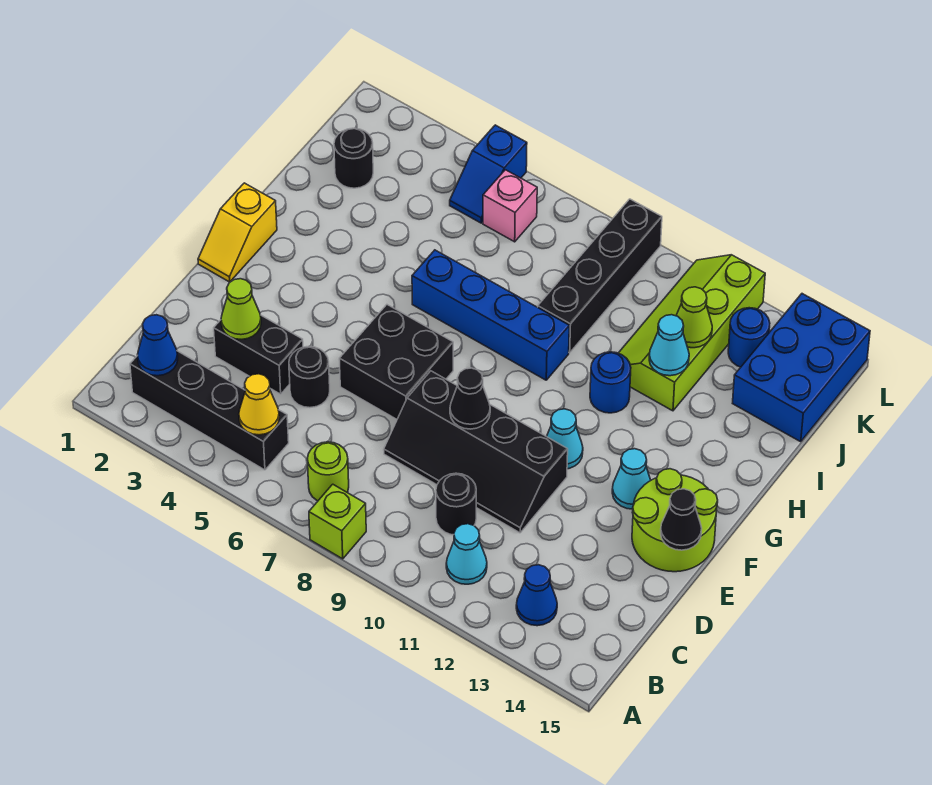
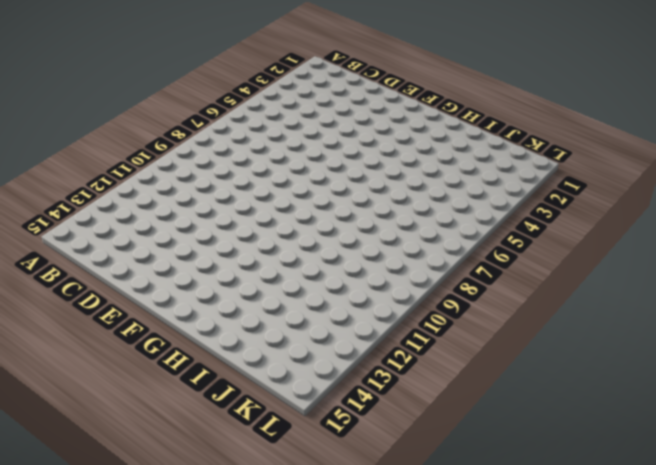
none -> lime 1x1 brick [309,484,366,559]
none -> black 1x4 brick [130,351,289,470]
none -> lime 1x1 round brick [307,442,349,501]
none -> cyan 1x1 cone [446,524,487,584]

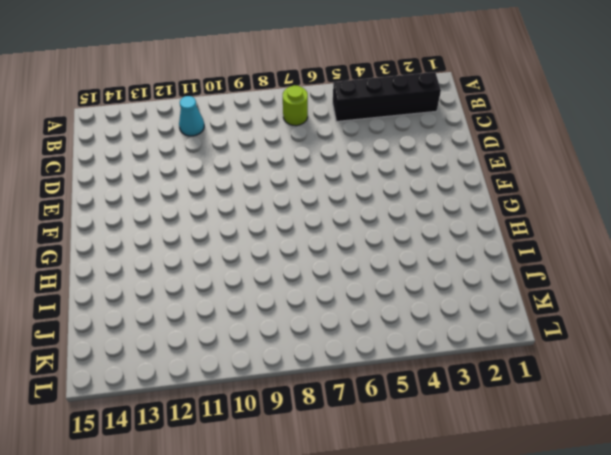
none -> lime 1x1 brick [309,484,366,559]
none -> blue 1x1 cone [516,565,557,626]
none -> black 1x1 round brick [436,473,476,535]
none -> black 1x2 brick [214,315,303,394]

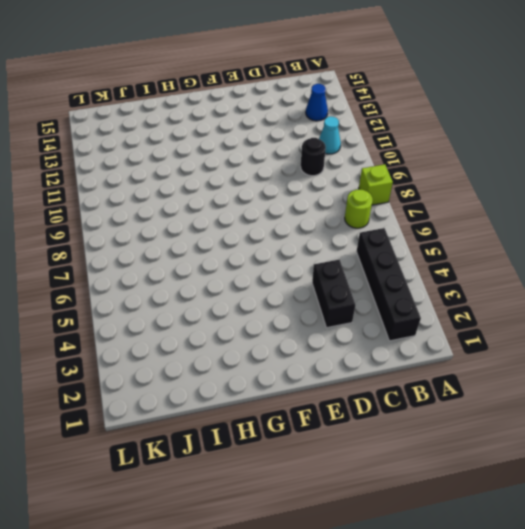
none -> black 1x1 round brick [289,346,330,408]
none -> black 2x4 slope [384,371,568,533]
none -> black 2x2 brick [339,305,453,419]
none -> lime 2x2 round brick [632,469,718,572]

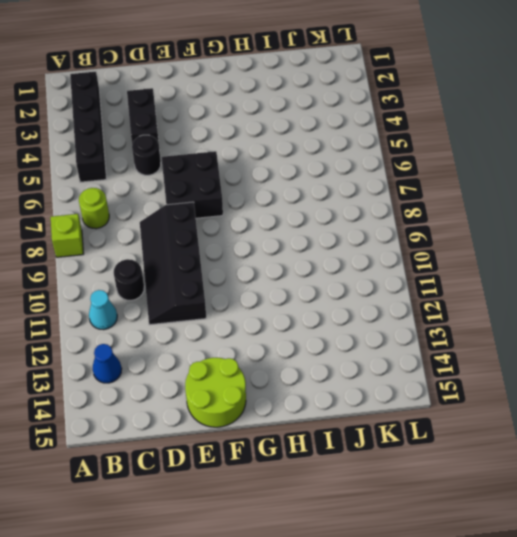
none -> yellow 1x2 slope [198,183,277,282]
none -> cyan 1x1 cone [547,409,583,469]
none -> cyan 1x1 cone [612,449,651,509]
none -> blue 1x4 brick [412,250,569,380]

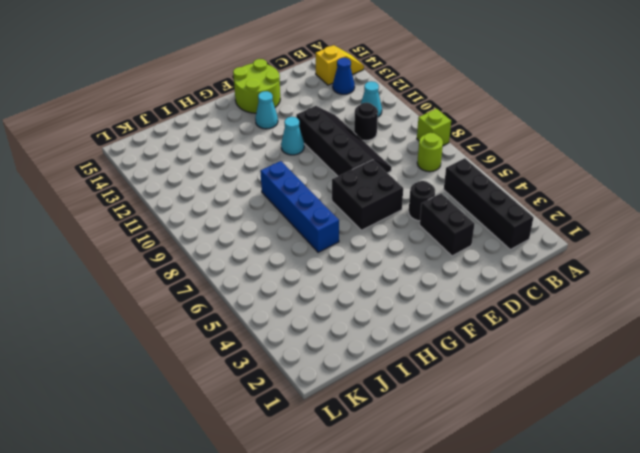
yellow 1x2 slope [316,45,364,85] -> yellow 1x2 slope moved to [198,183,277,282]
none -> blue 1x1 round brick [590,352,631,413]
none -> black 1x4 brick [538,199,662,353]
none -> lime 2x4 slope [619,255,765,411]
none -> black 1x1 round brick [334,128,373,188]

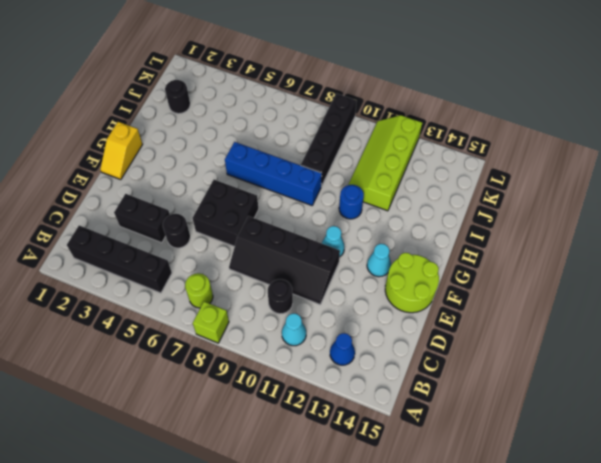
none -> blue 2x3 brick [732,294,870,442]
none -> blue 1x2 slope [450,125,527,223]
none -> pink 1x1 brick [483,170,537,242]
none -> blue 1x1 round brick [728,308,770,367]

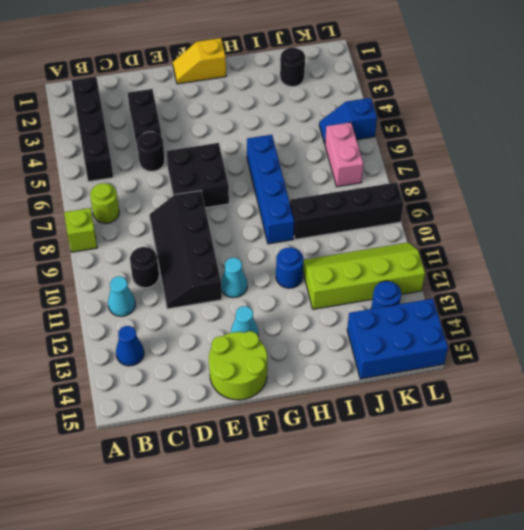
pink 1x2 brick [325,122,363,187] -> pink 1x1 brick [483,170,537,242]
none -> blue 1x1 cone [138,315,178,376]
none -> yellow 1x1 cone [239,374,279,435]
none -> lime 1x1 cone [221,279,261,339]
none -> black 1x1 cone [450,368,490,429]

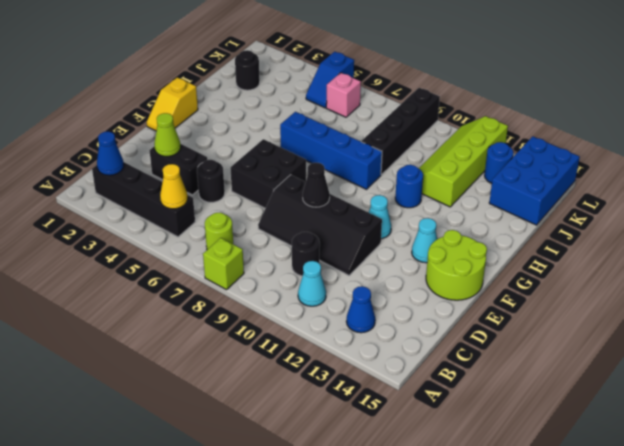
none -> black 1x1 cone [661,489,702,550]
none -> cyan 1x1 cone [649,315,689,376]
none -> lime 1x1 cone [676,287,712,348]

